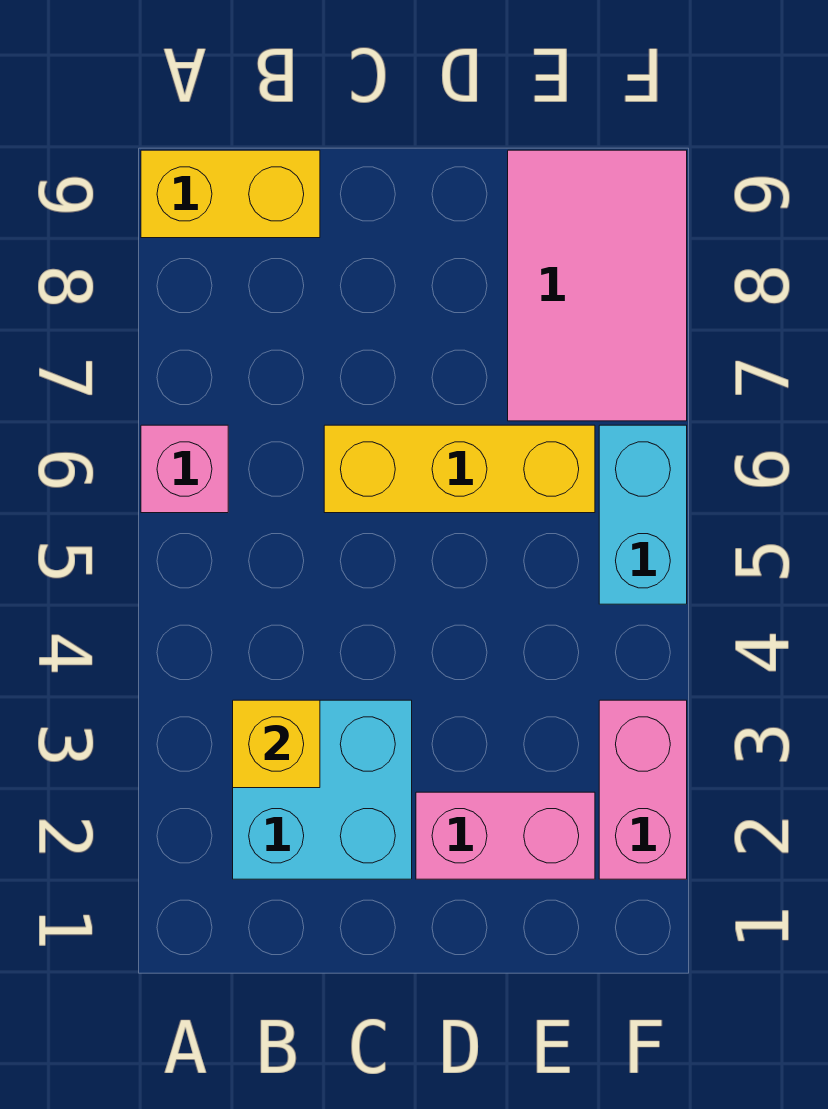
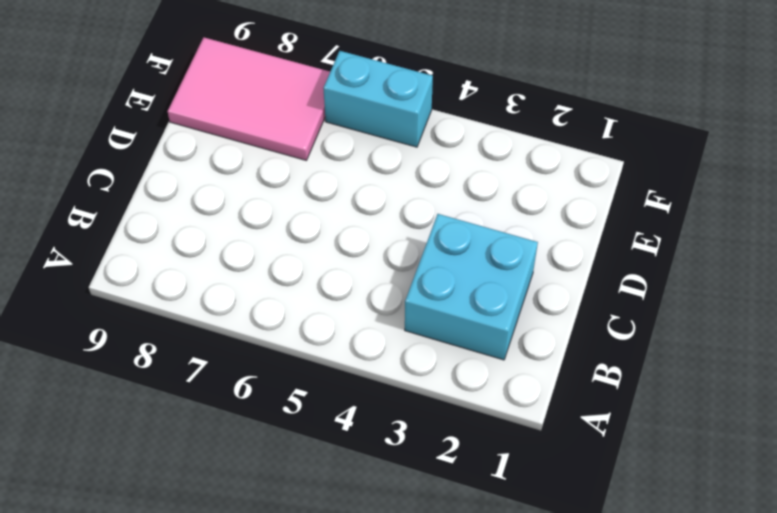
none -> pink 1x1 brick [141,425,228,513]
none -> yellow 1x2 brick [141,150,320,238]

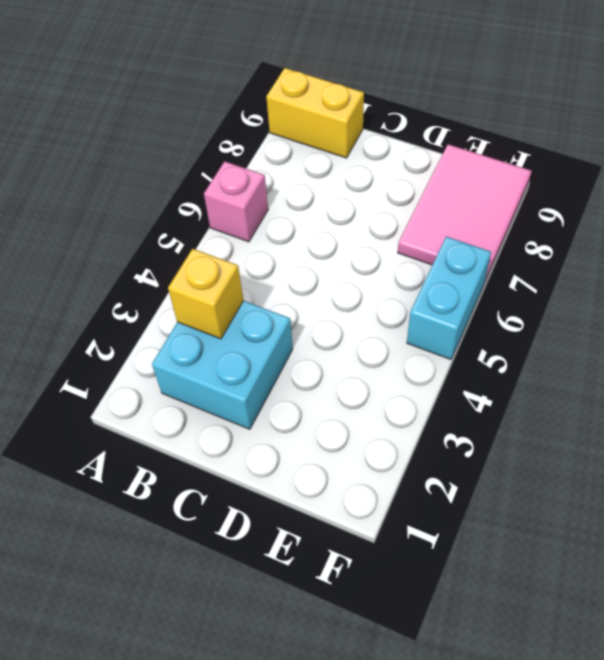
none -> yellow 1x3 brick [324,425,595,513]
none -> pink 1x2 brick [416,792,595,879]

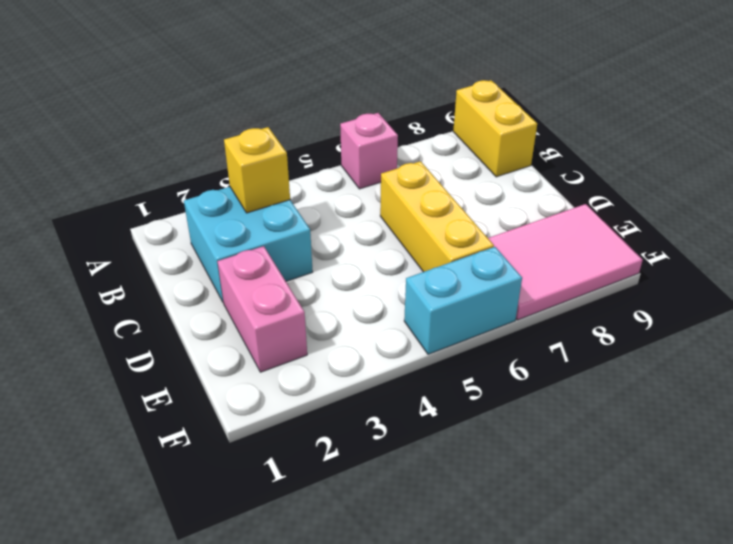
none -> pink 1x2 brick [599,700,687,879]

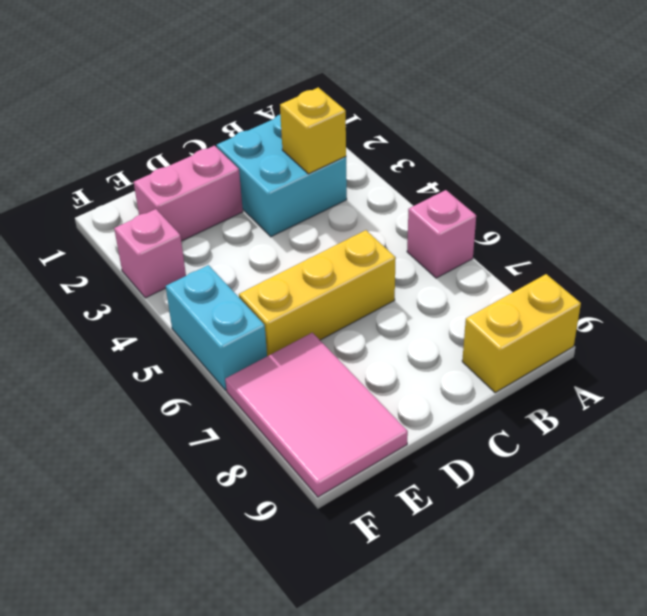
pink 1x1 brick [114,209,186,298] -> pink 1x2 brick [599,700,687,879]

